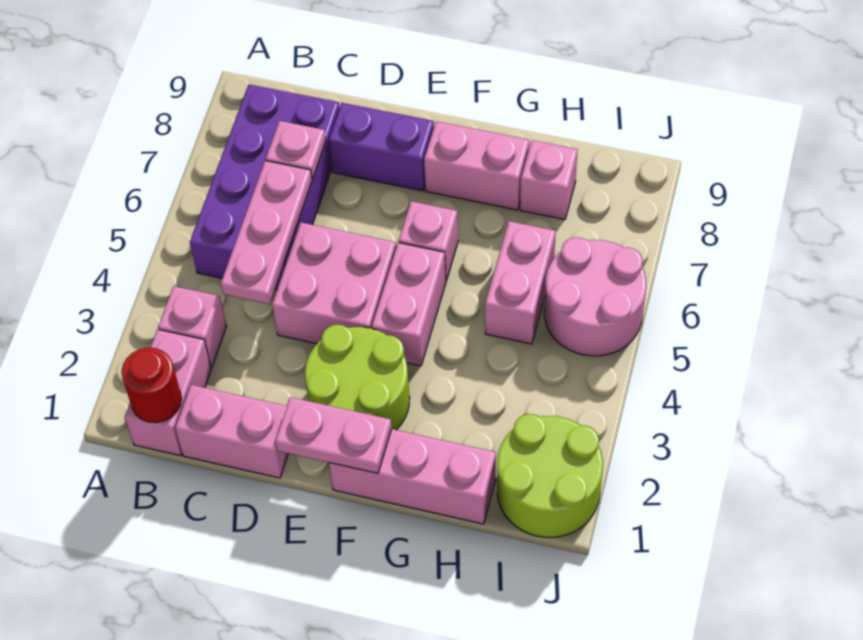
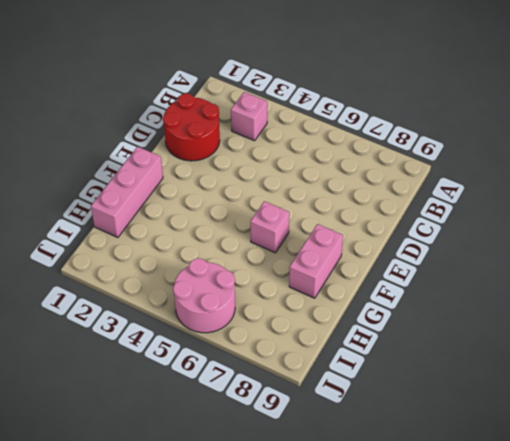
red 2x2 round brick [163,93,220,161] -> pink 1x2 brick [175,385,288,478]
none -> pink 1x2 brick [125,329,211,456]
none -> purple 2x4 brick [190,85,340,290]
none -> pink 2x2 brick [272,223,396,344]

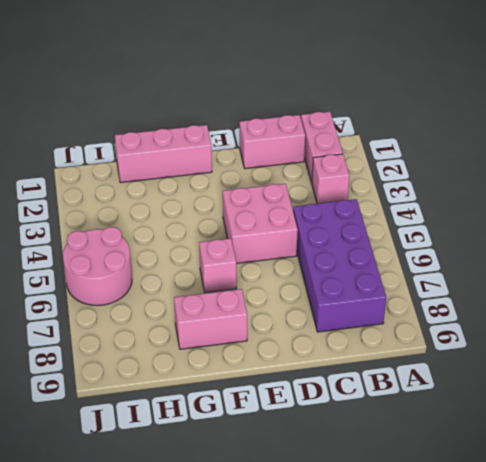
none -> purple 1x2 brick [329,103,434,191]
none -> lime 2x2 round brick [305,325,410,430]
none -> pink 1x2 brick [372,243,446,366]

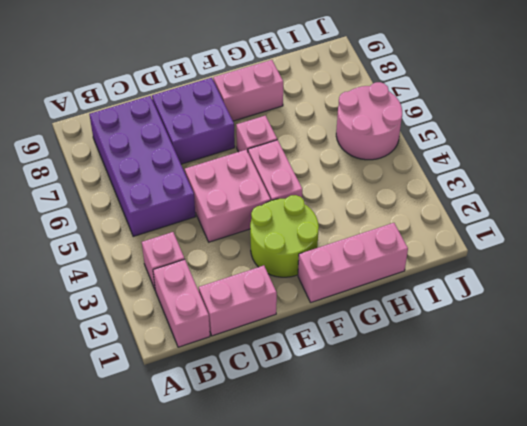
purple 2x2 brick [152,78,235,164] -> purple 1x2 brick [329,103,434,191]
none -> pink 1x2 brick [485,221,556,344]
none -> pink 1x1 brick [520,140,578,220]
none -> lime 2x2 round brick [497,414,603,537]

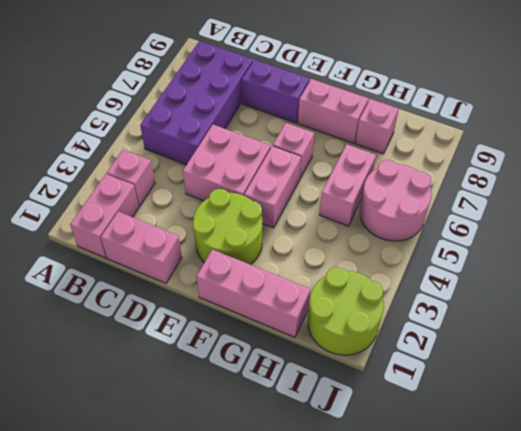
none -> red 1x1 round brick [121,348,182,423]
none -> pink 1x3 plate [221,161,312,304]
none -> pink 1x1 plate [266,121,326,179]

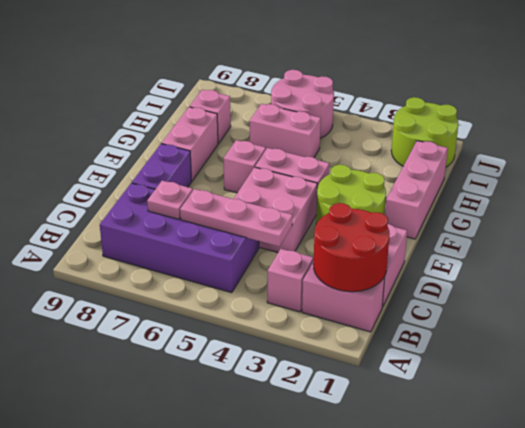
red 2x2 round brick [313,203,390,292] -> red 1x1 round brick [121,348,182,423]
none -> pink 1x2 plate [275,397,392,473]

